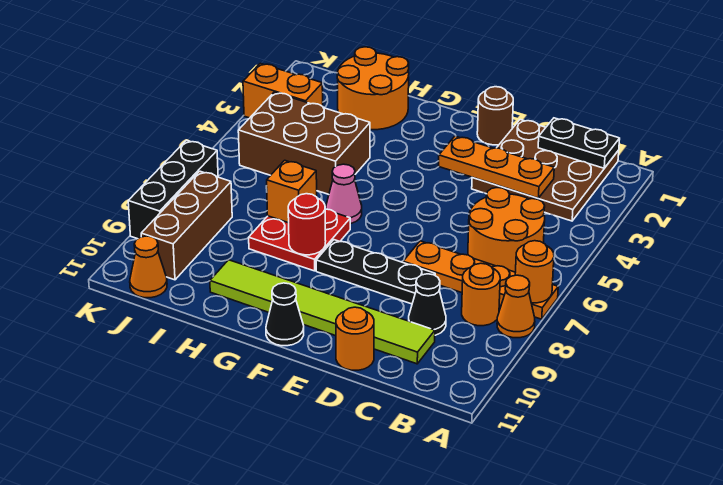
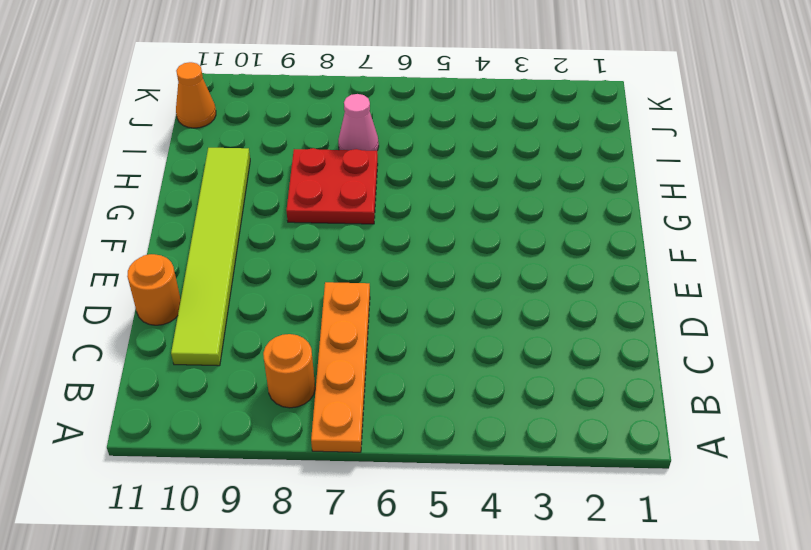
pink 1x1 cone [338,94,379,151] -> pink 1x1 cone moved to [326,164,362,224]
none -> orange 1x1 cone [497,275,535,338]
none -> brown 3x3 plate [472,120,619,221]
none -> orange 2x2 round brick [468,188,545,272]

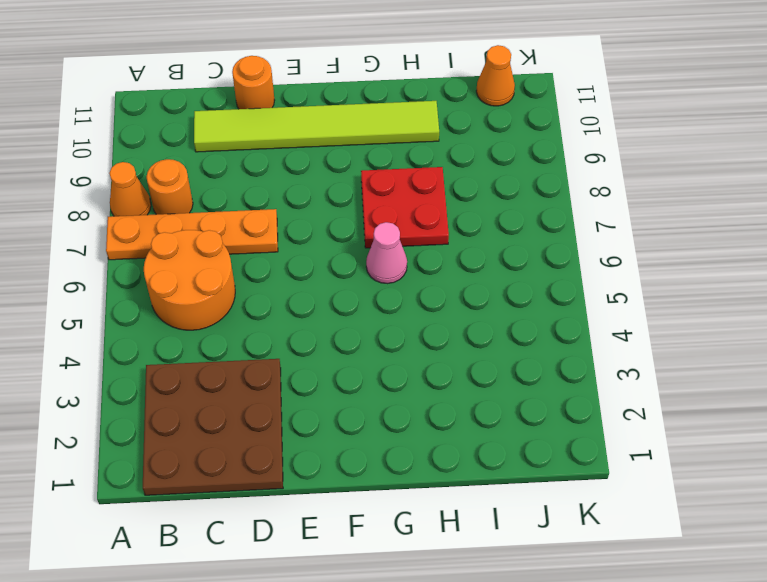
none -> black 1x1 cone [409,274,446,335]
none -> black 1x3 plate [316,240,435,304]
none -> brown 1x1 round brick [477,87,513,145]

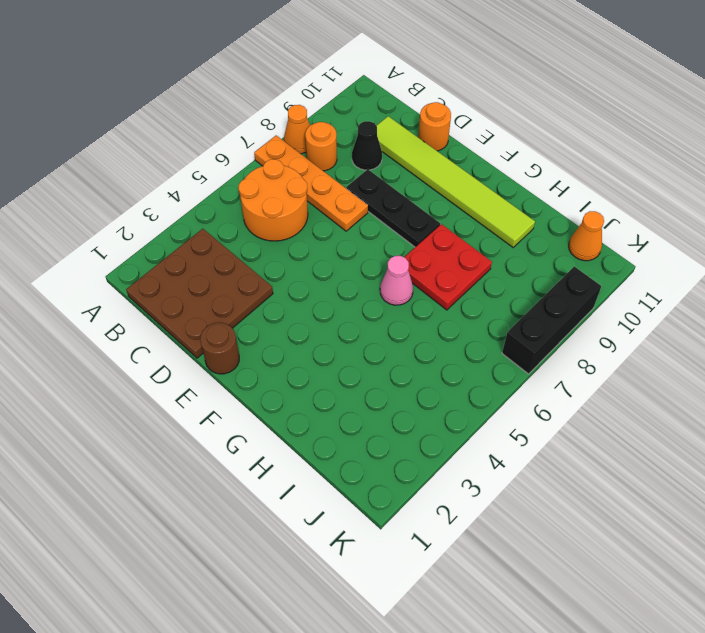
none -> black 1x1 cone [266,283,304,346]
none -> orange 2x2 round brick [337,47,409,130]
none -> brown 2x3 brick [238,92,370,194]

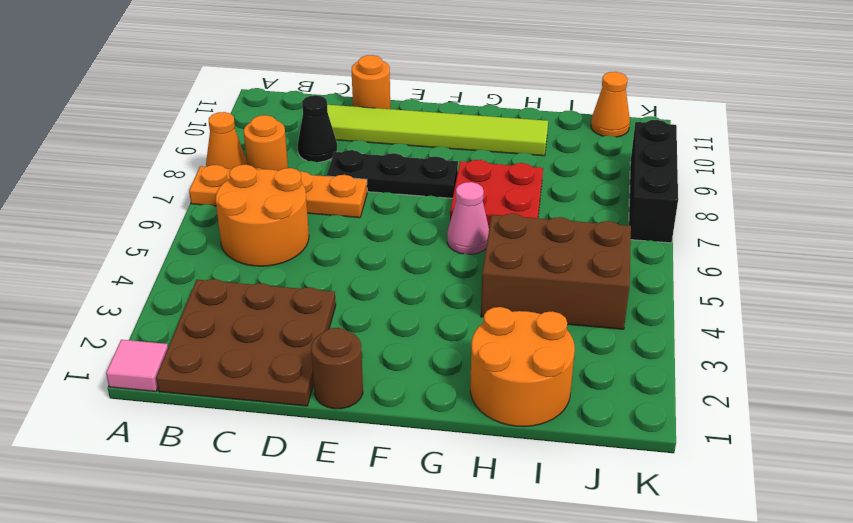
pink 1x1 tile [106,340,168,391] -> none
none -> black 1x1 cone [266,283,304,346]
none -> orange 1x2 brick [243,63,323,118]
none -> brown 1x3 brick [141,171,232,280]

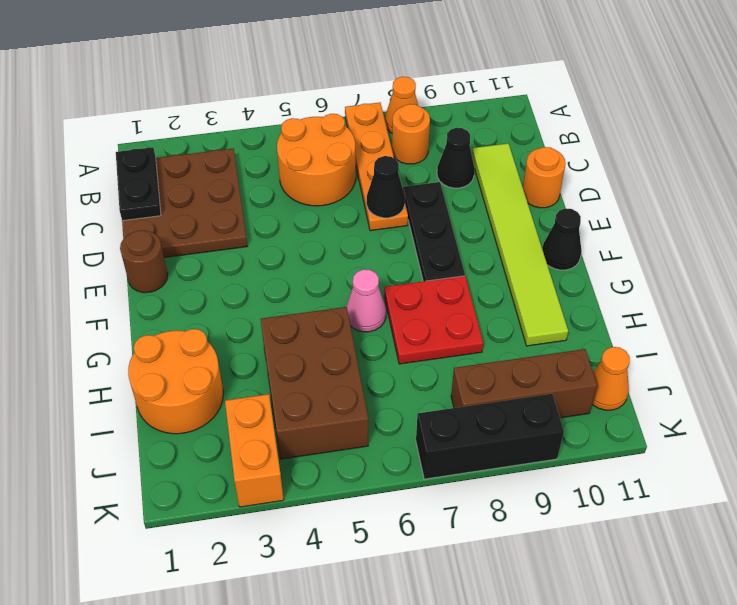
black 1x1 cone [367,156,405,218] -> none
none -> orange 1x1 round brick [515,241,554,303]
none -> orange 1x3 plate [439,136,554,198]
none -> red 1x1 round brick [288,194,326,255]

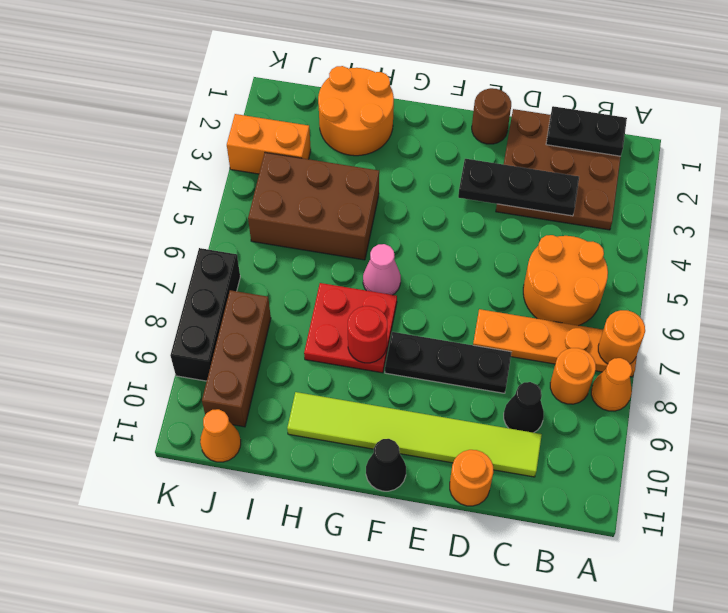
black 1x3 plate [458,159,579,216] -> orange 1x3 plate [439,136,554,198]
none -> orange 1x1 brick [267,160,317,223]

